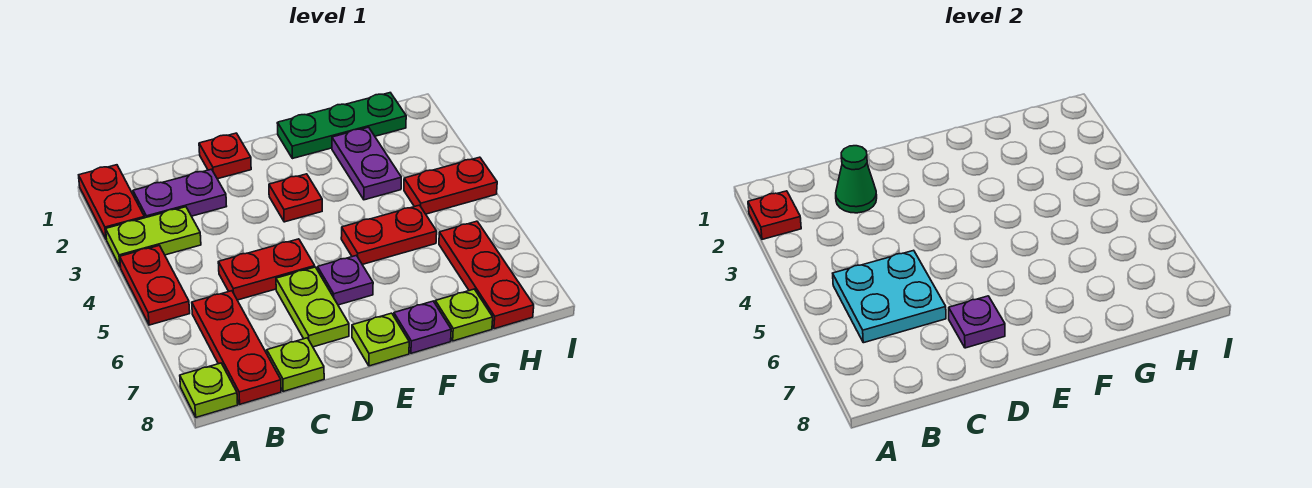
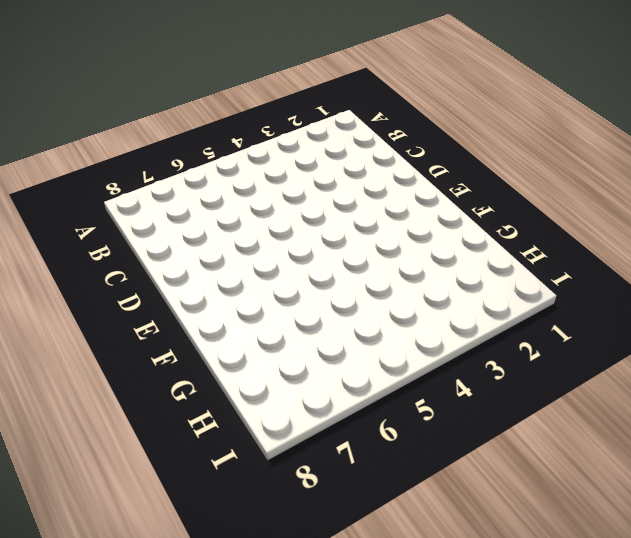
none -> red 1x2 plate [79,165,144,239]
none -> lime 1x2 plate [106,207,201,267]
none -> red 1x2 plate [120,245,190,325]

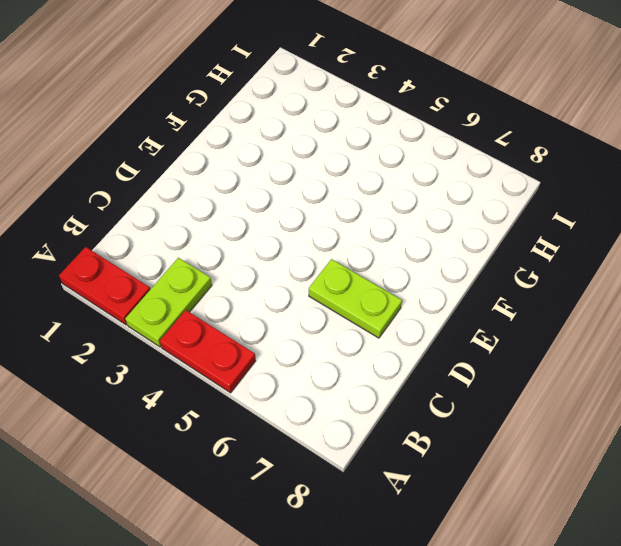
none -> lime 1x1 plate [180,363,238,417]
none -> purple 1x2 plate [133,169,227,218]
none -> red 1x3 plate [192,291,281,404]

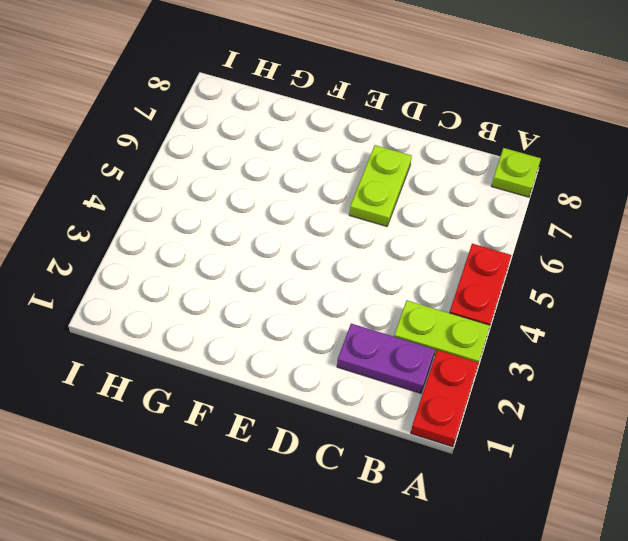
none -> red 1x3 plate [192,291,281,404]
none -> red 1x2 plate [218,239,315,300]
none -> lime 1x1 plate [267,338,324,391]

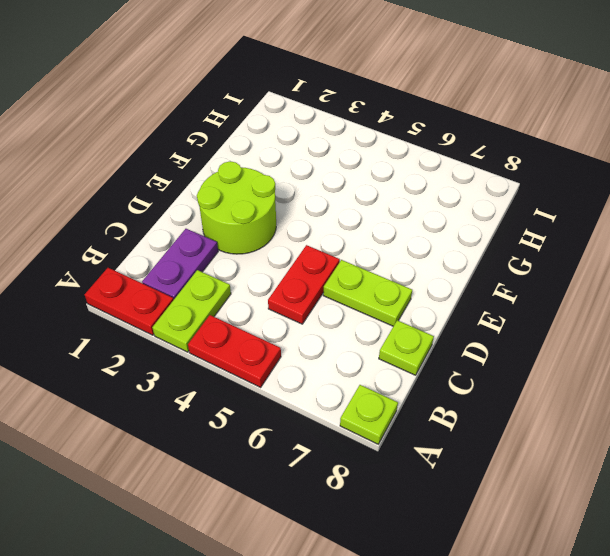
lime 2x2 round brick [197,161,276,254] -> red 1x1 plate [269,174,322,222]
none -> red 1x3 plate [192,291,281,404]
none -> red 1x1 plate [199,133,251,179]
none -> purple 1x1 plate [318,255,373,305]

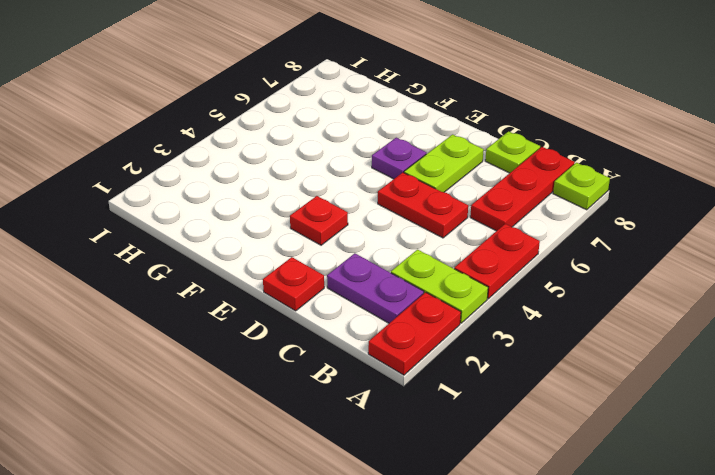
none -> lime 1x1 plate [352,313,409,366]
none -> green 1x3 plate [277,93,406,159]
none -> red 1x2 plate [341,205,437,265]

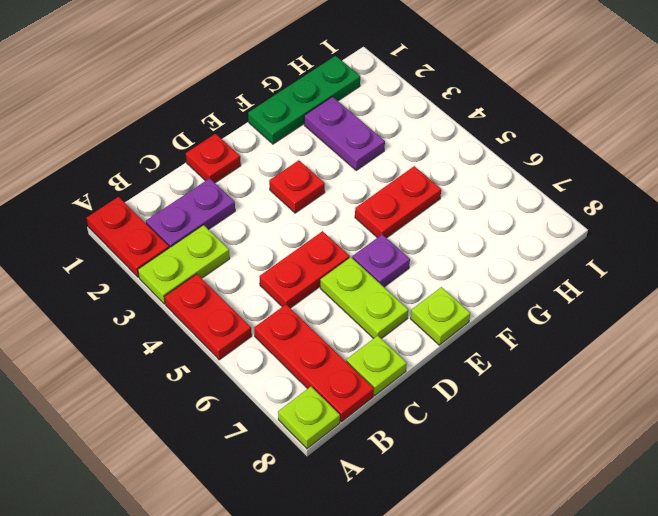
none -> purple 1x1 plate [394,301,451,353]
none -> lime 1x1 plate [435,289,493,341]
none -> red 1x2 plate [404,157,497,214]

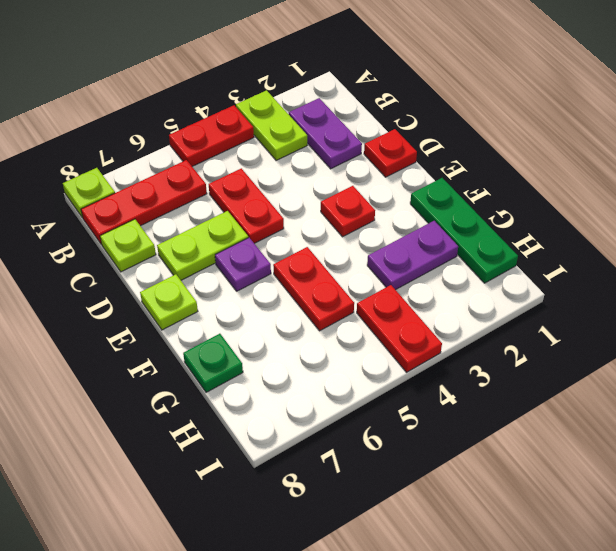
green 1x1 plate [183,334,243,392] -> lime 1x1 plate [435,289,493,341]
none -> red 1x2 plate [79,165,144,239]
none -> purple 1x1 plate [394,301,451,353]
none -> red 1x3 plate [439,221,534,329]

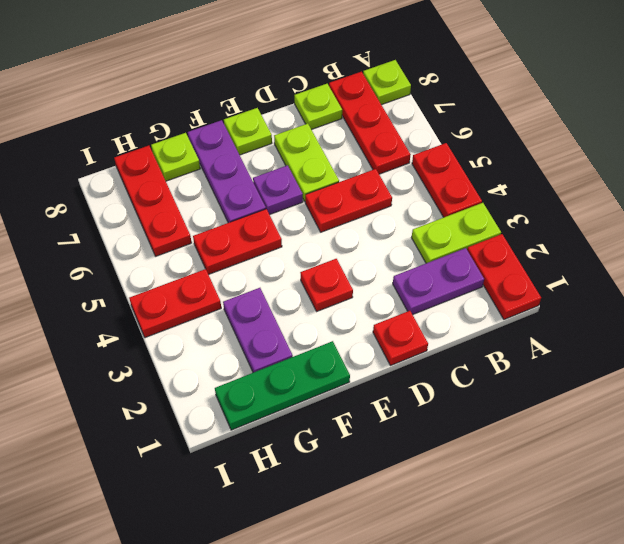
purple 1x3 plate [188,120,266,223] -> purple 1x1 plate [394,301,451,353]
none -> red 1x1 plate [748,191,801,239]
none -> cyan 2x2 plate [833,250,946,343]
none -> green 1x1 cone [836,146,877,213]

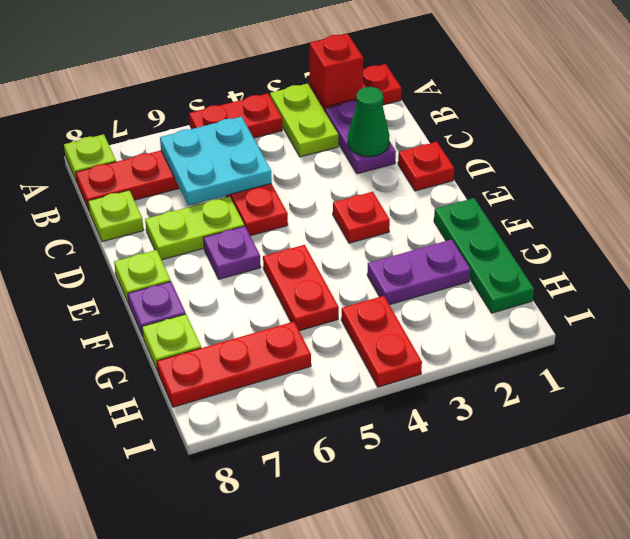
red 1x1 brick [310,34,363,107] -> red 1x1 plate [748,191,801,239]
none -> purple 1x1 plate [949,296,1005,348]

